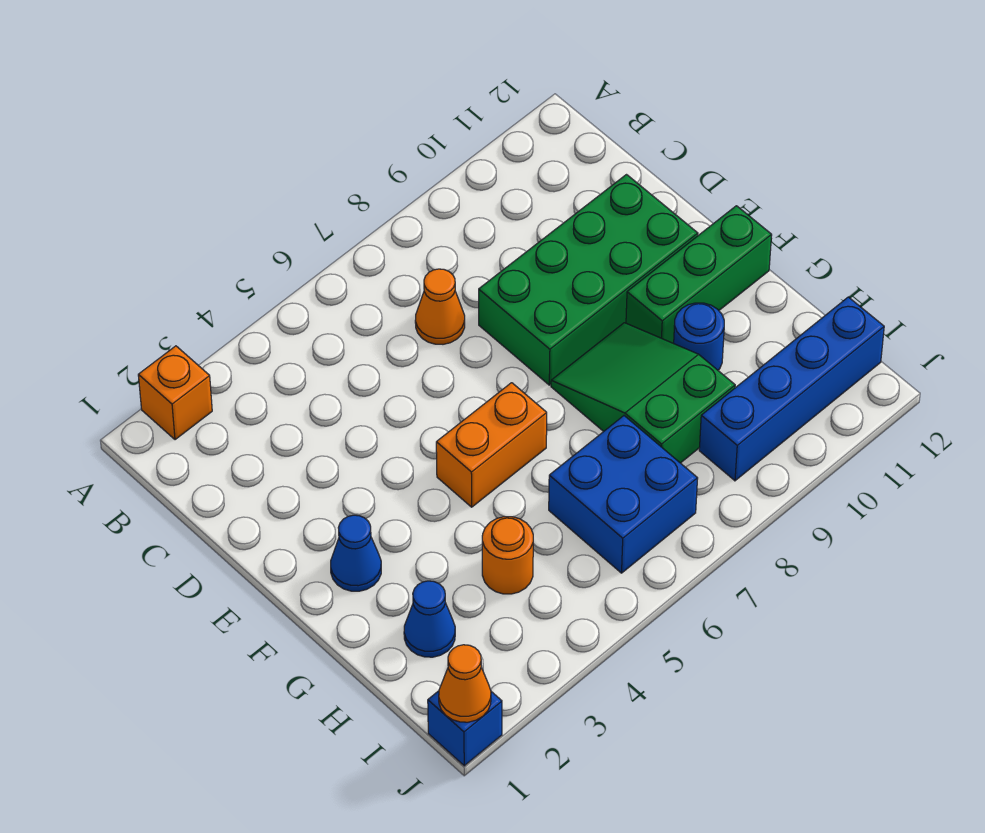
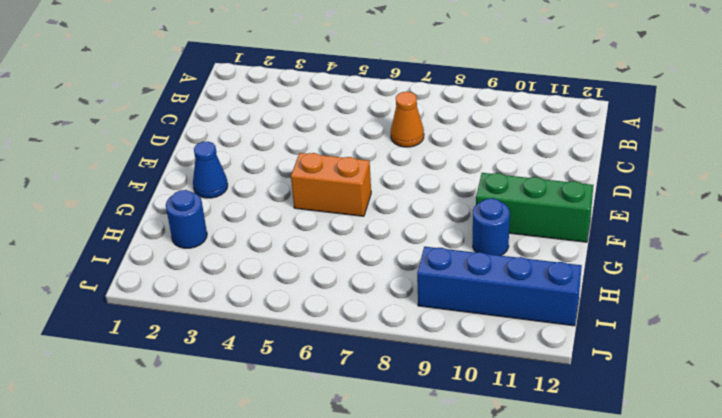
blue 1x1 round brick [166,190,207,248] -> blue 1x1 cone [404,581,455,657]
none -> orange 1x1 brick [138,346,212,440]
none -> green 2x4 brick [479,175,698,385]
none -> green 2x3 slope [551,323,735,463]

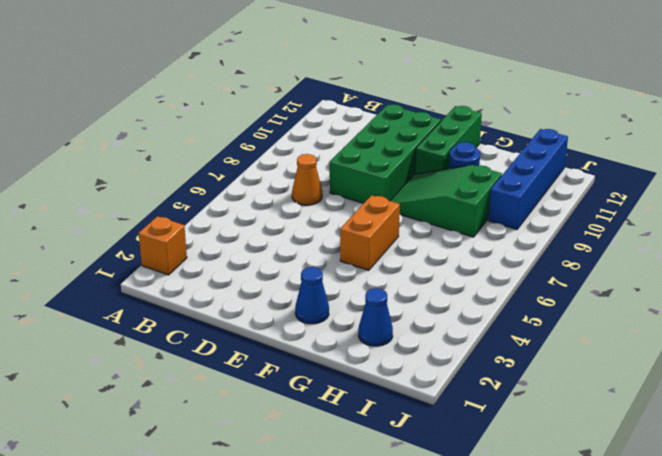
none -> orange 1x1 round brick [482,517,533,594]
none -> blue 2x2 brick [549,416,698,573]
none -> blue 1x1 brick [428,691,502,766]

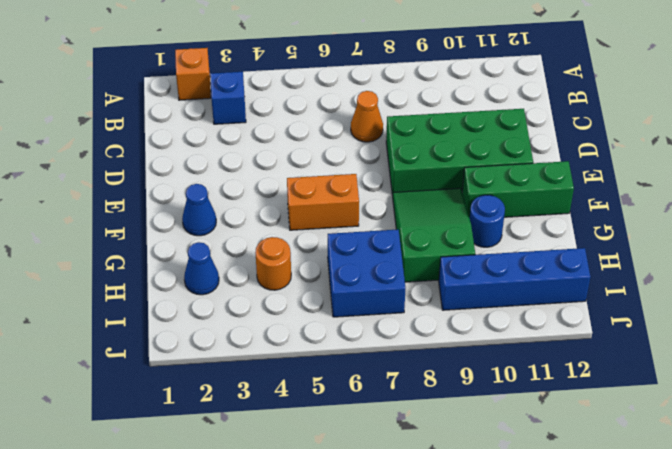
blue 1x1 brick [210,72,246,124] -> blue 1x1 brick moved to [428,691,502,766]
none -> orange 1x1 cone [439,645,491,722]

